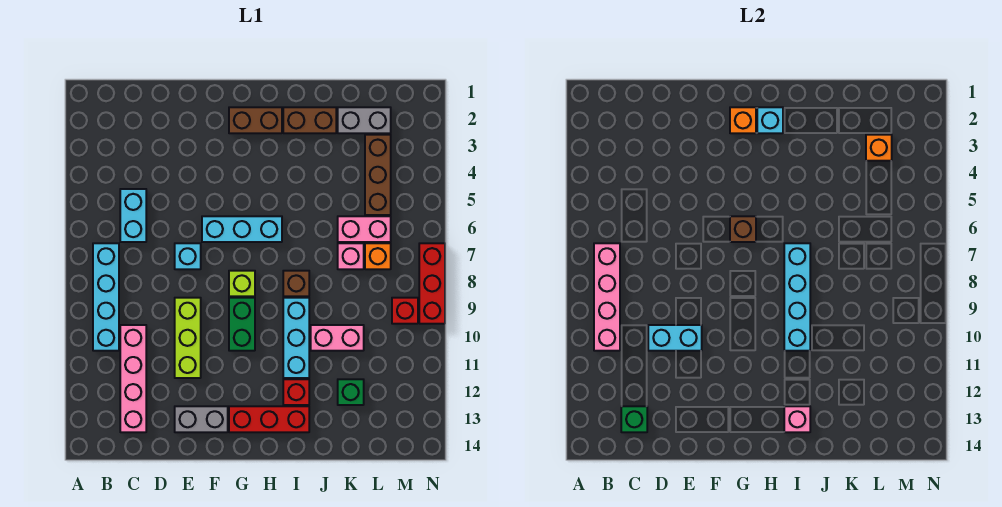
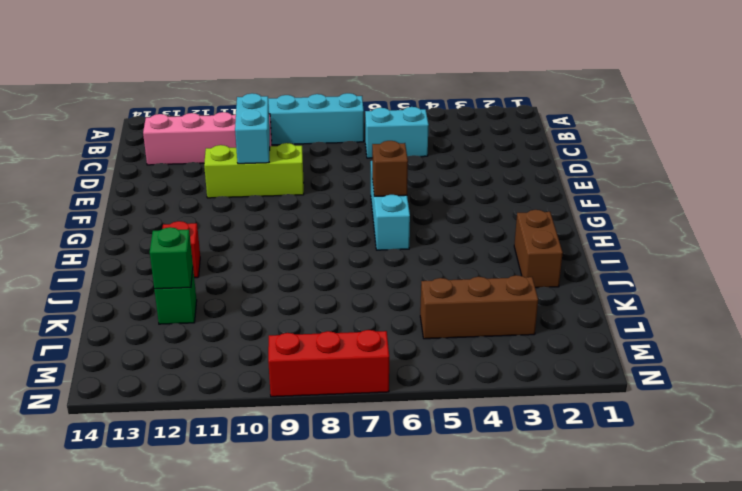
green 1x1 brick [150,227,193,289] -> green 1x1 brick moved to [621,406,647,432]
none -> cyan 1x1 brick [175,243,201,269]
none -> grey 1x2 brick [175,406,228,432]
none -> brown 1x2 brick [229,107,282,133]
none -> lime 1x1 brick [229,271,255,296]

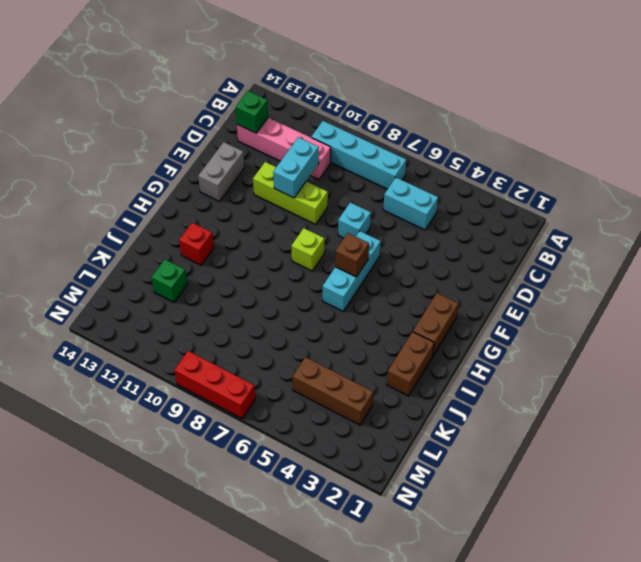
none -> green 1x2 brick [229,298,255,351]
none -> red 1x3 brick [229,406,309,432]
none -> brown 1x1 brick [283,271,309,296]
none -> cyan 1x3 brick [283,298,309,378]

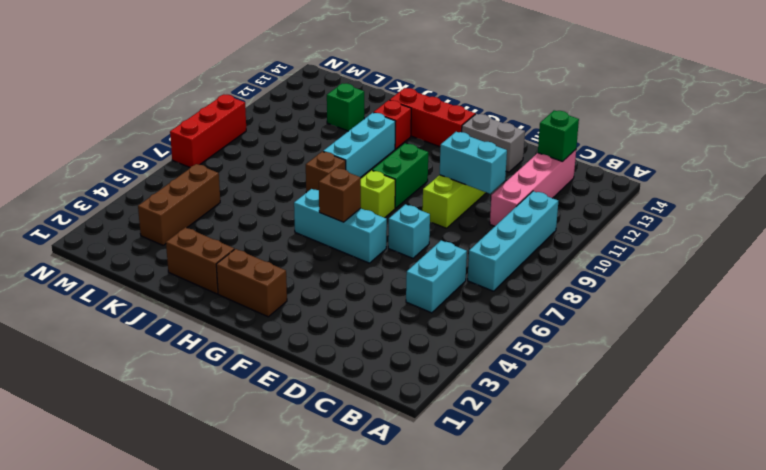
none -> pink 1x2 brick [311,325,364,351]
none -> grey 1x2 brick [338,107,391,133]
none -> pink 1x2 brick [338,216,391,242]
none -> pink 1x1 brick [338,243,364,269]

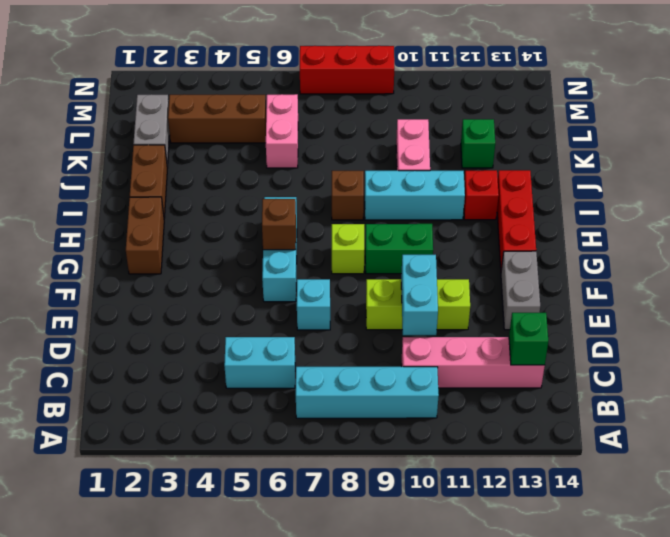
none -> pink 1x1 brick [338,243,364,269]
none -> orange 1x1 brick [365,243,391,269]
none -> red 1x1 brick [392,298,418,324]
none -> pink 1x4 brick [594,243,620,351]

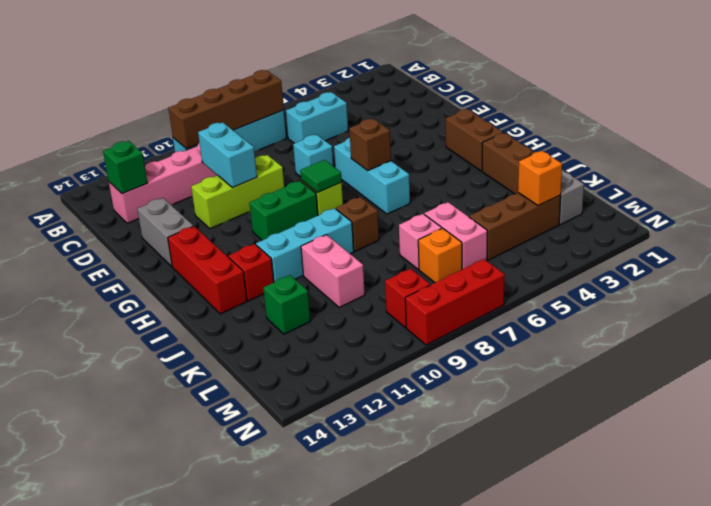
brown 1x4 brick [169,70,284,149] -> pink 1x4 brick [594,243,620,351]
green 1x1 tile [300,160,342,193] -> none
none -> orange 1x1 brick [730,107,756,133]
none -> cyan 1x1 brick [757,107,783,133]
none -> cyan 1x4 brick [784,243,810,351]
none -> pink 1x1 brick [784,406,810,432]

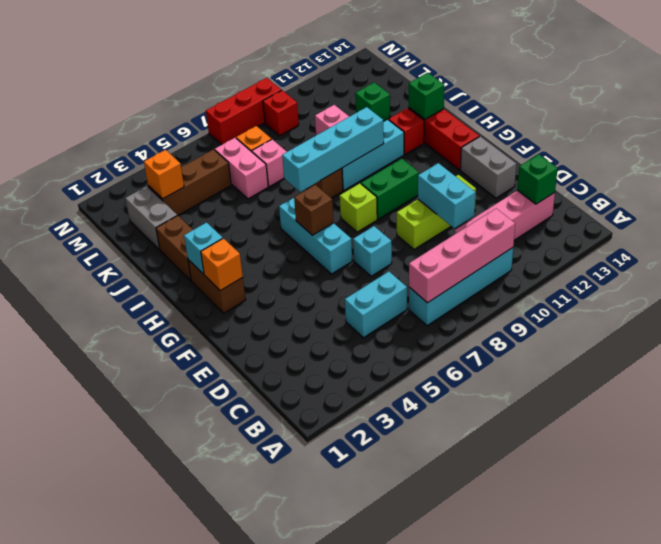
green 1x1 brick [409,73,444,119] -> pink 1x1 brick [784,406,810,432]

